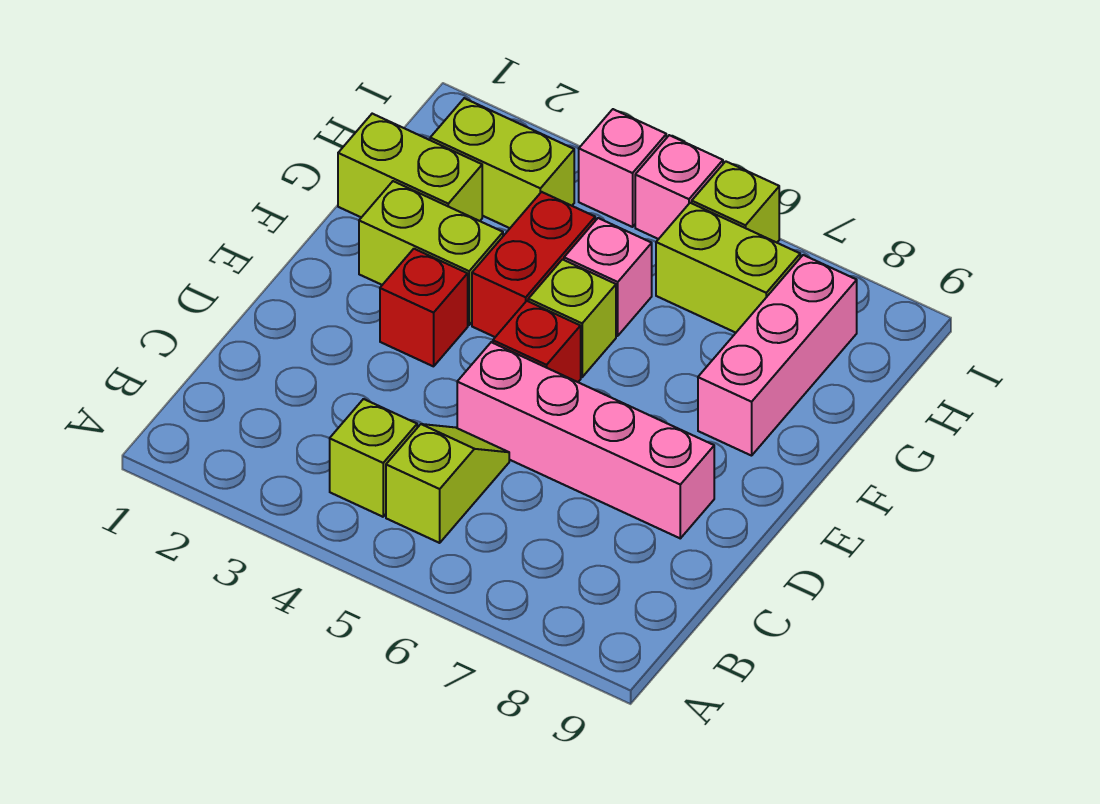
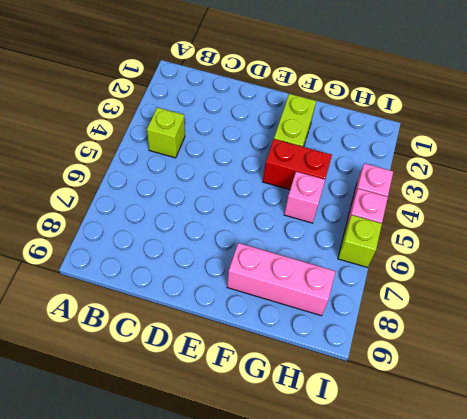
none -> lime 1x2 slope [386,424,509,543]
none -> pink 1x4 brick [457,342,714,538]
none -> red 1x1 brick [380,249,468,366]

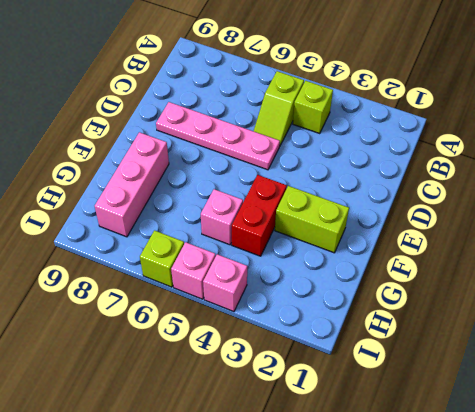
pink 1x4 plate [156,102,280,170] -> pink 1x4 brick [457,342,714,538]
none -> red 1x1 brick [380,249,468,366]
none -> red 1x1 brick [493,301,581,382]
none -> lime 1x1 brick [528,260,616,377]

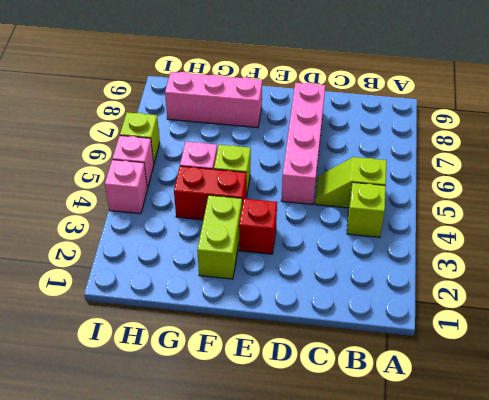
none -> red 1x1 brick [493,301,581,382]
none -> lime 1x2 brick [338,114,482,221]
none -> lime 1x2 brick [430,98,574,228]

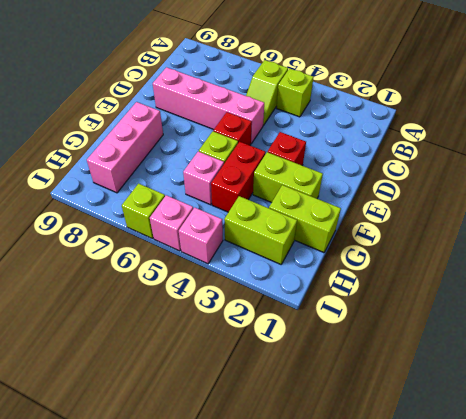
none -> lime 1x2 brick [656,203,800,333]

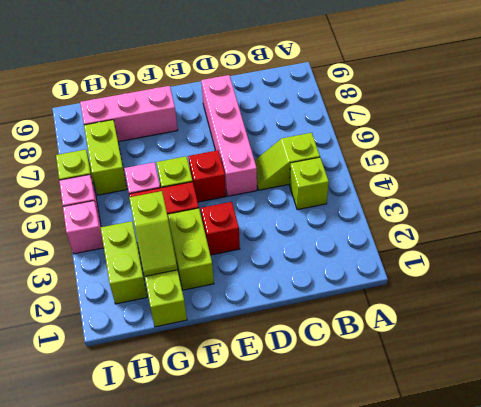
lime 1x2 slope [129,191,178,276] -> none

